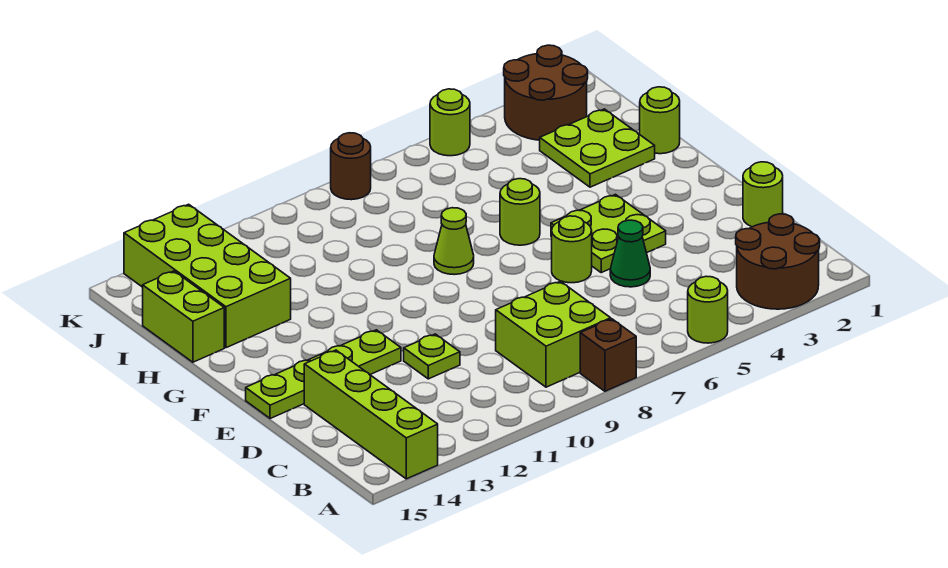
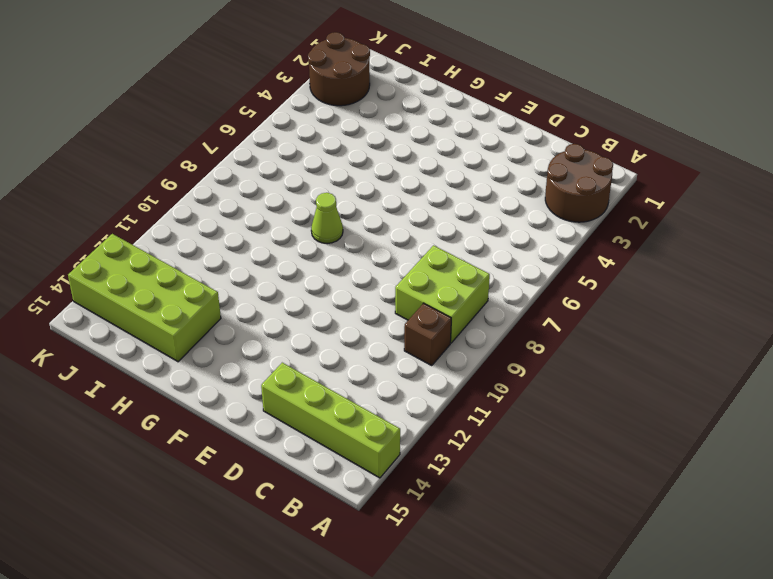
brown 1x1 brick [404,303,451,366] -> brown 1x1 brick moved to [580,319,636,391]
none -> lime 1x1 round brick [688,276,728,343]
none -> lime 1x1 round brick [743,162,783,227]
none -> green 1x1 cone [610,220,650,287]

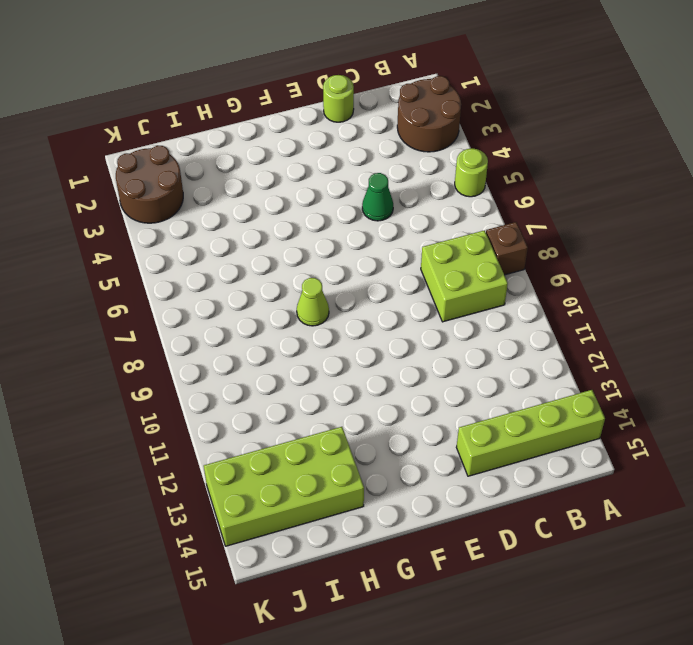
none -> lime 1x1 plate [404,334,460,379]
none -> lime 2x2 plate [551,194,666,273]
none -> lime 1x1 round brick [552,216,592,283]

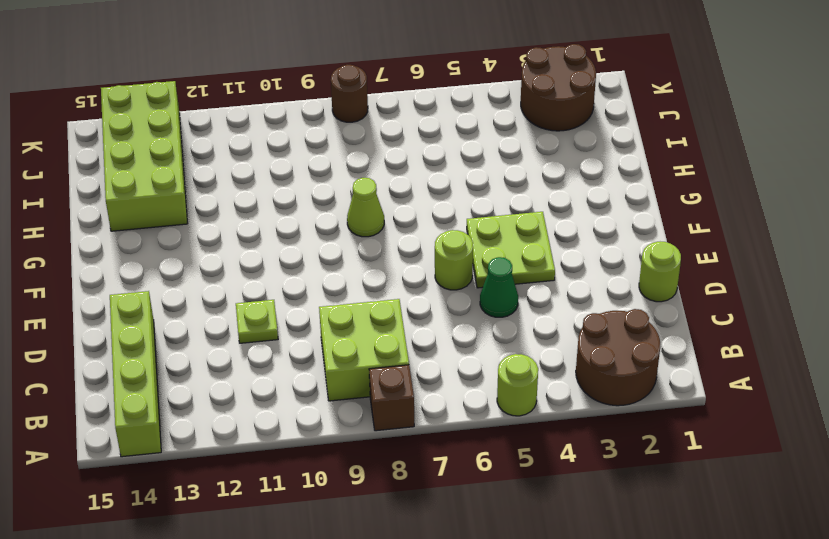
none -> lime 1x4 plate [246,330,401,419]
none -> lime 1x1 round brick [500,179,540,245]
none -> lime 1x1 round brick [640,87,680,154]

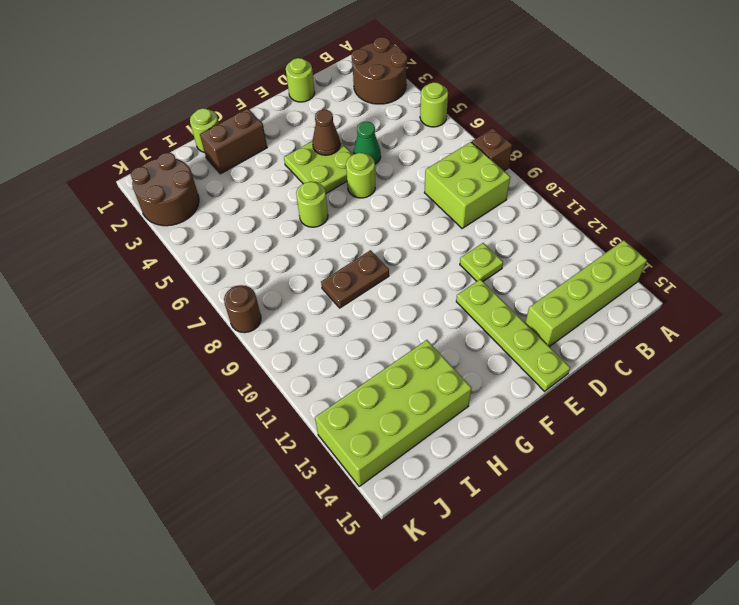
brown 1x1 cone [312,110,340,155] -> none
brown 1x2 brick [200,108,267,174] -> lime 2x2 plate [540,109,655,187]
brown 1x2 plate [321,250,389,308] -> none
none -> lime 1x1 cone [434,208,474,275]
none -> lime 1x2 brick [143,271,224,362]
none -> lime 1x1 round brick [430,89,470,156]

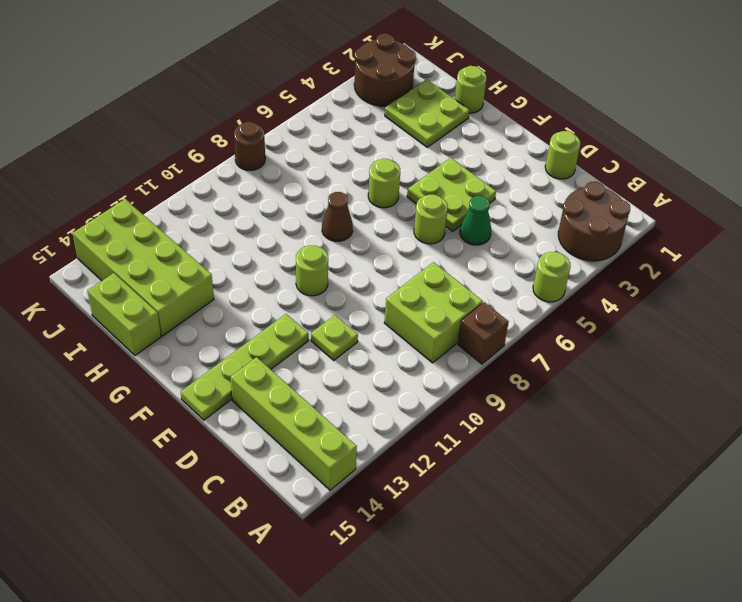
lime 1x1 round brick [296,246,328,296] -> lime 1x1 round brick moved to [430,89,470,156]
brown 1x1 cone [322,192,353,241] -> lime 1x1 cone [434,208,474,275]

